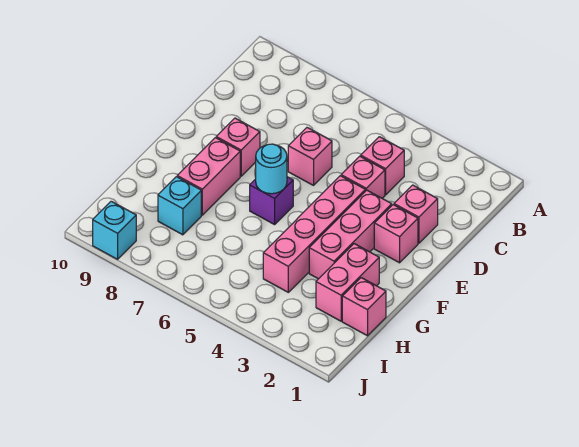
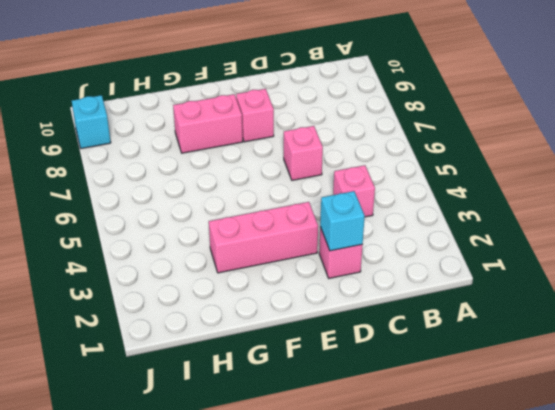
cyan 1x1 brick [320,191,365,251] -> cyan 1x1 brick moved to [158,177,201,235]
none -> pink 1x1 brick [341,156,385,198]
none -> pink 1x1 brick [374,205,418,263]
none -> pink 1x4 brick [263,176,365,292]

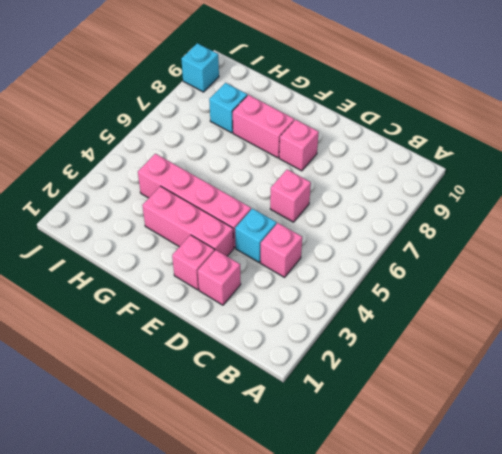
cyan 1x1 brick [235,209,276,262] -> pink 1x1 brick [341,156,385,198]
none -> purple 1x1 brick [250,177,293,225]
none -> pink 1x2 brick [316,244,379,321]
none -> pink 1x1 brick [342,278,386,336]

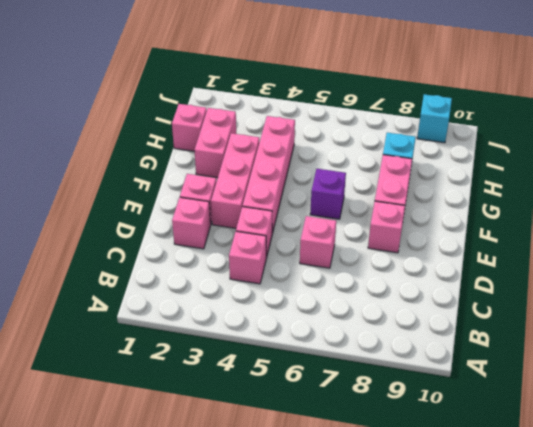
none -> cyan 1x1 round brick [256,144,287,194]

